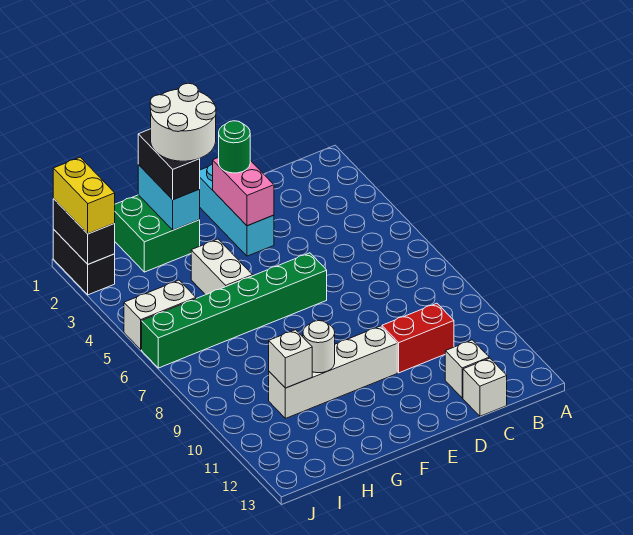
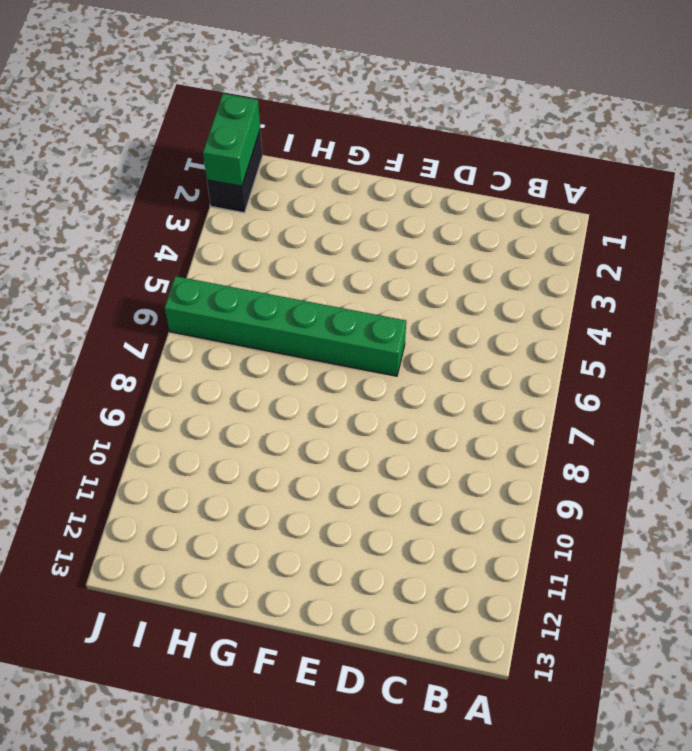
green 1x2 brick [203,93,260,186] -> black 1x2 brick [53,199,115,264]
none -> red 1x2 brick [382,303,454,373]
none -> white 1x1 brick [445,340,489,398]
none -> white 1x1 brick [463,358,507,416]

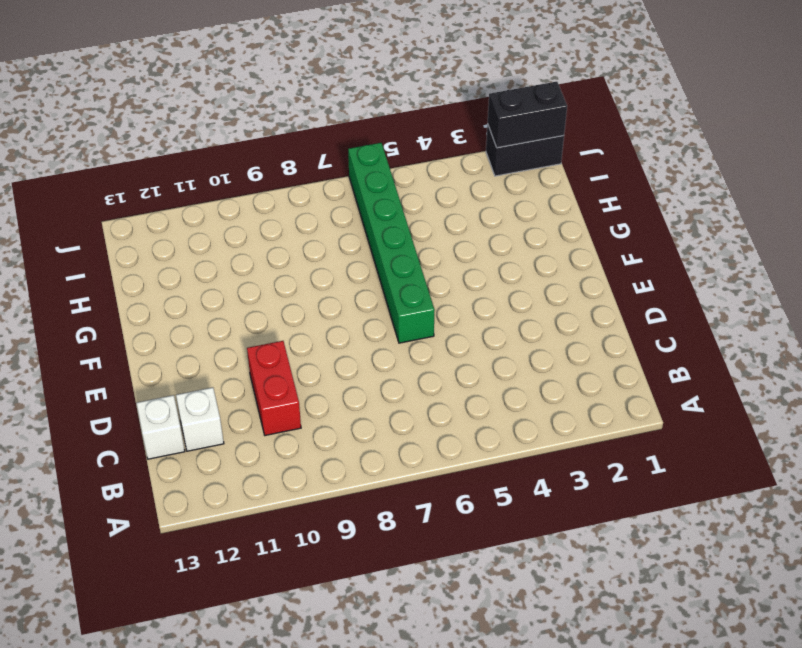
none -> cyan 1x3 brick [200,164,274,256]
none -> white 1x4 brick [269,326,397,418]
none -> green 2x2 brick [114,195,200,272]

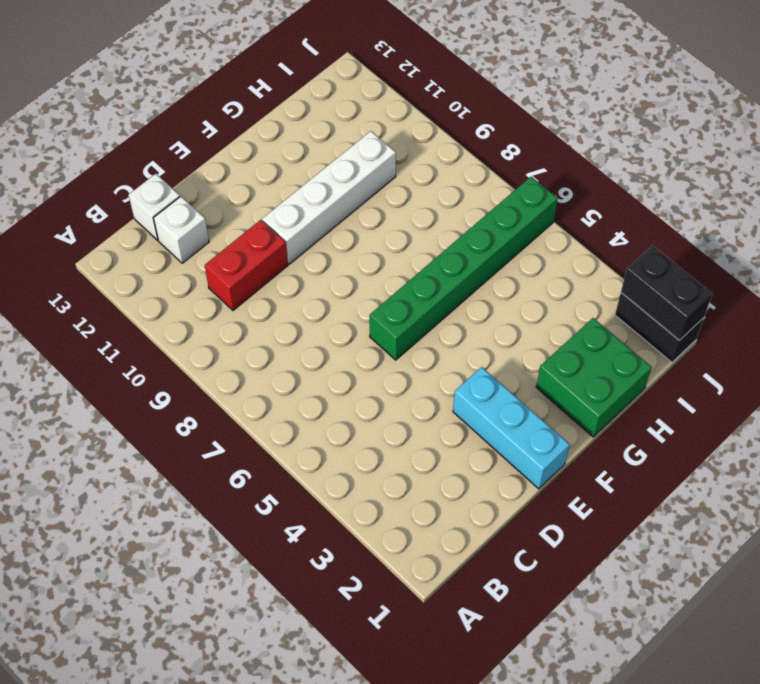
none -> white 1x2 brick [191,239,253,295]
none -> white 1x2 brick [124,280,196,350]
none -> pink 1x2 brick [213,157,274,226]

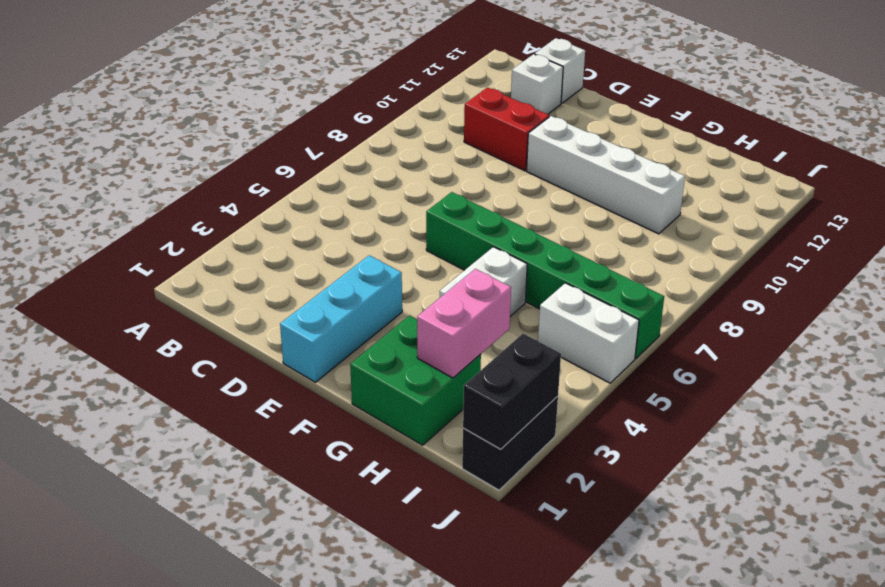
pink 1x2 brick [417,269,511,378] -> pink 1x2 brick moved to [213,157,274,226]
none -> cyan 1x2 brick [138,165,200,230]
none -> white 1x1 round brick [303,321,335,373]
none -> white 1x1 brick [269,330,312,388]

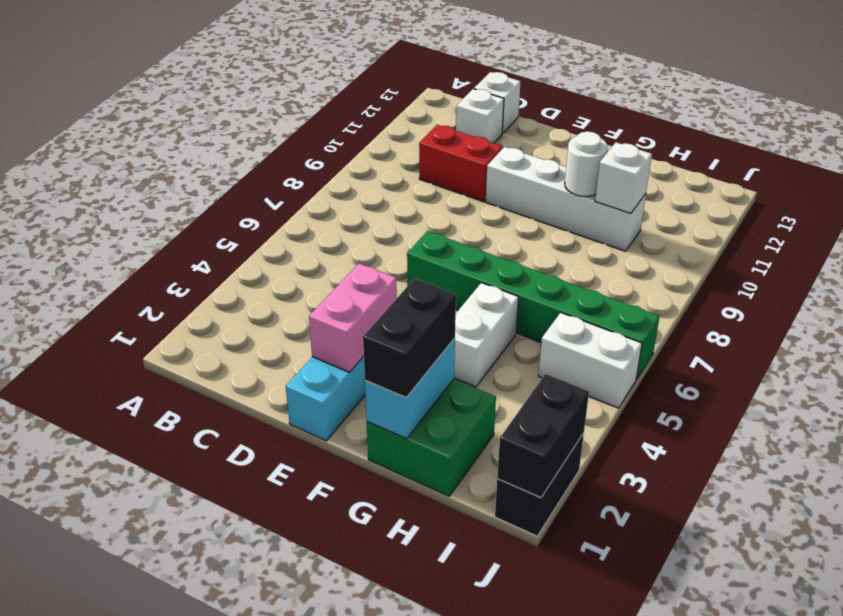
none -> green 1x1 round brick [219,121,250,173]
none -> yellow 1x2 brick [53,157,115,234]
none -> white 2x2 round brick [150,83,216,161]

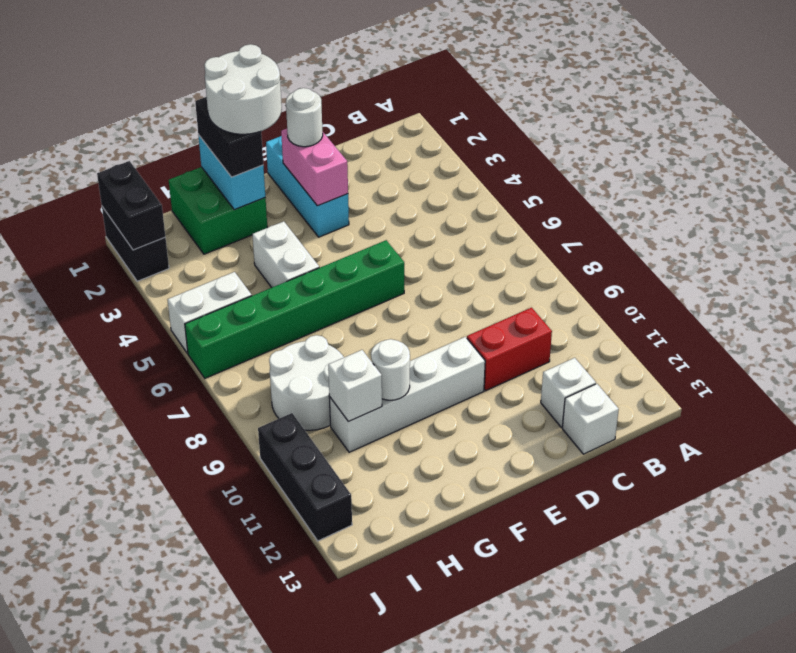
white 1x1 round brick [286,88,323,147] -> green 1x1 round brick [219,121,250,173]
white 2x2 round brick [269,335,344,430] -> none
black 1x3 brick [258,413,352,541] -> none
none -> yellow 1x2 brick [53,157,115,234]

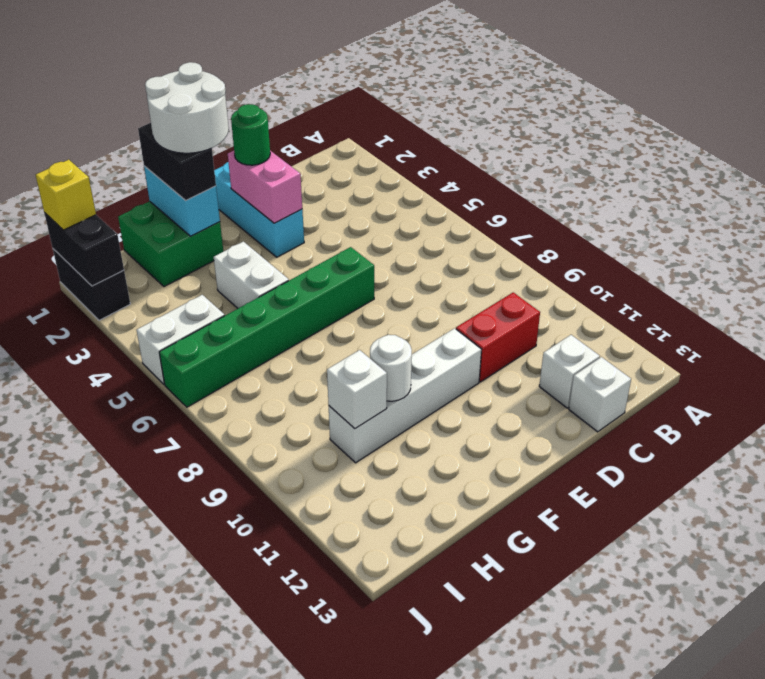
yellow 1x1 brick [36,160,96,230] -> yellow 1x2 brick [53,157,115,234]

